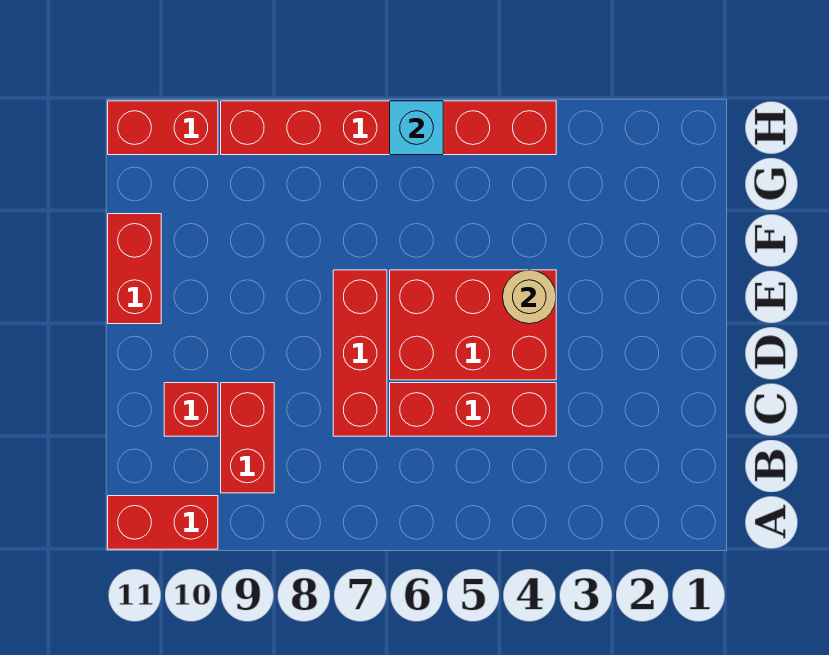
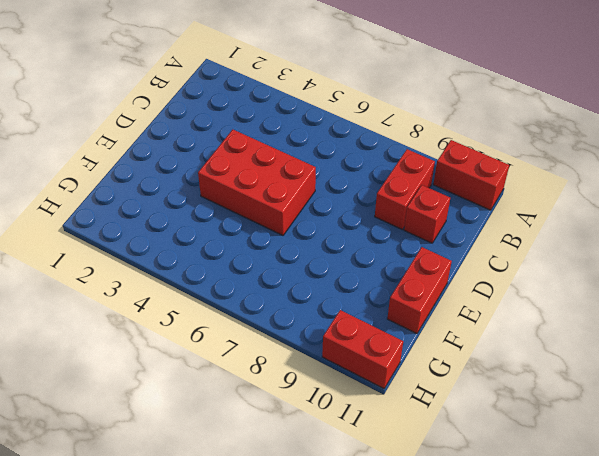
none -> red 1x3 brick [390,383,556,436]
none -> red 1x3 brick [333,270,387,436]

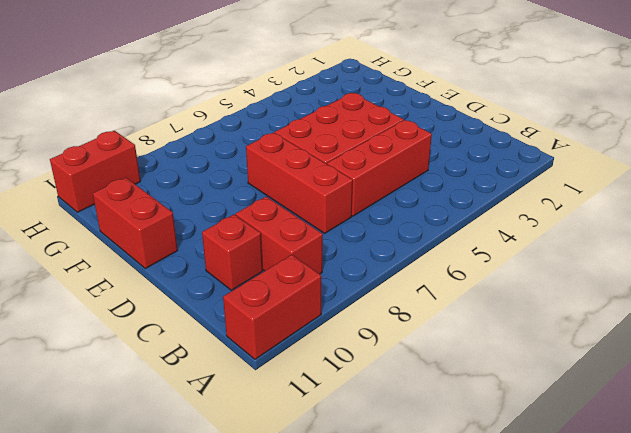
none -> red 1x6 brick [221,101,556,155]
none -> tan 1x1 round brick [503,270,556,324]

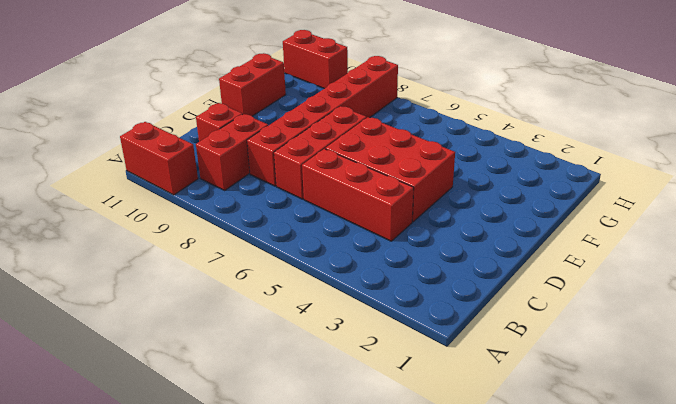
red 1x6 brick [247,56,398,186] -> red 1x6 brick turned to [221,101,556,155]
none -> tan 1x1 round brick [503,270,556,324]
none -> cyan 1x1 brick [390,101,443,155]

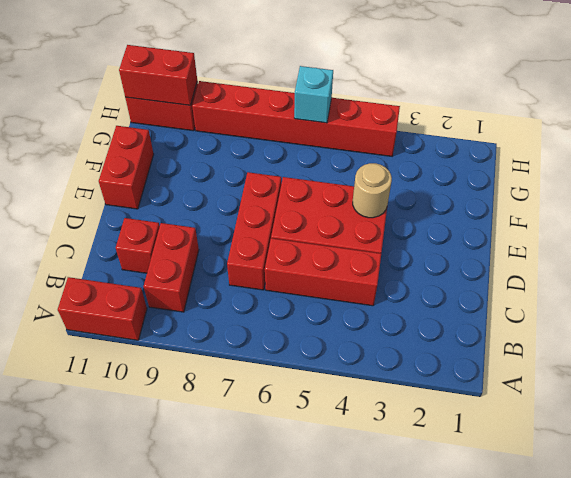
red 1x2 brick [119,45,197,105] -> none

